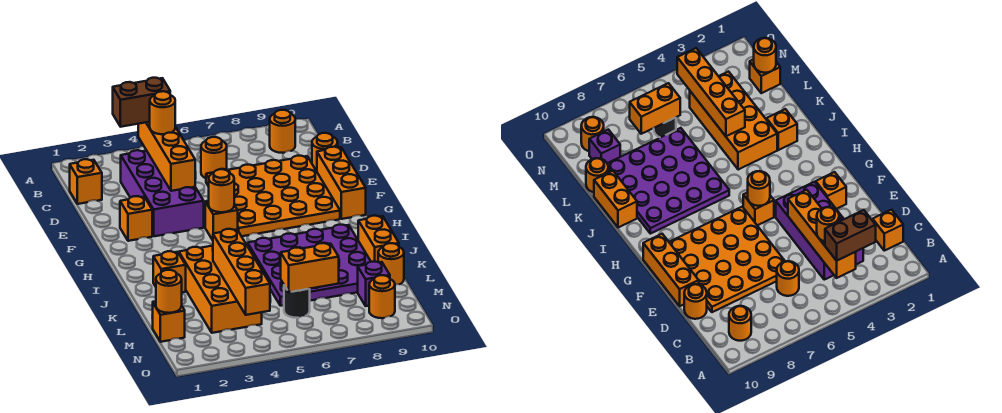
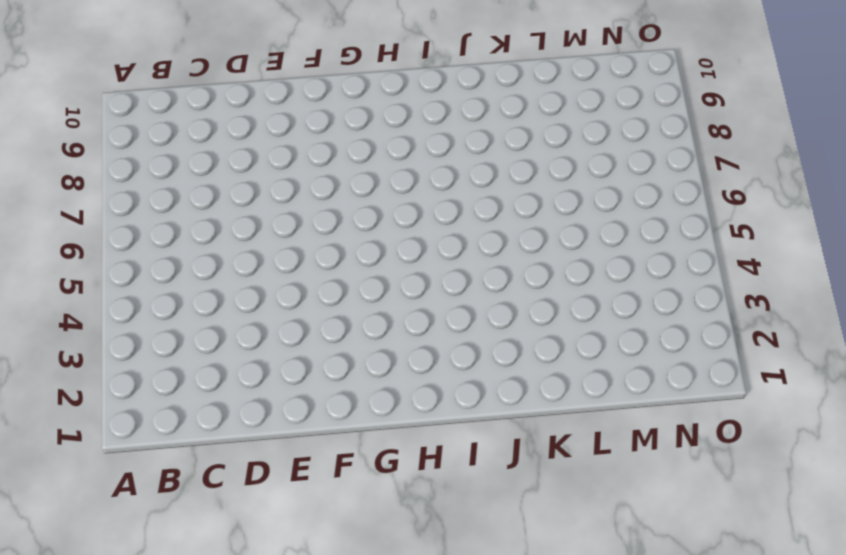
none -> orange 1x1 round brick [270,110,295,153]
none -> orange 1x1 brick [70,159,102,204]
none -> purple 2x4 brick [121,150,204,236]

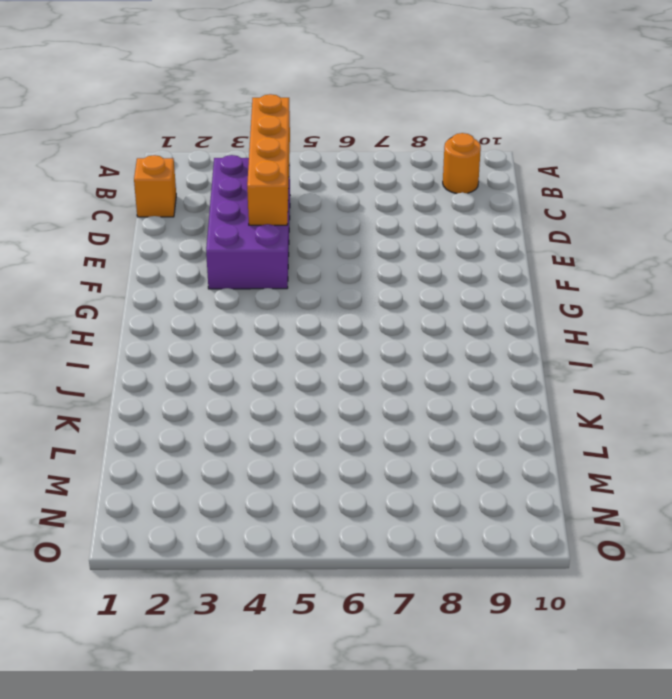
none -> orange 1x1 round brick [201,137,227,178]
none -> orange 4x4 plate [206,156,340,236]
none -> orange 1x1 round brick [312,133,338,171]

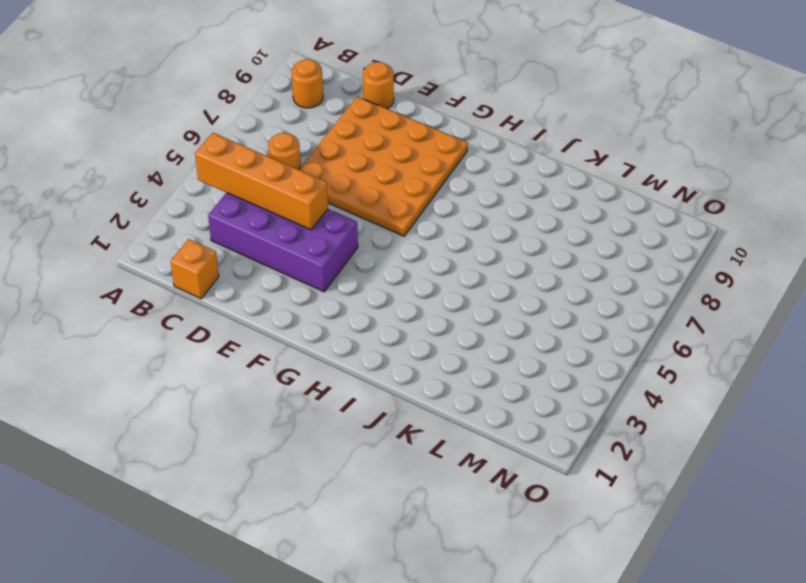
none -> orange 1x3 brick [317,147,366,219]
none -> orange 1x1 brick [120,196,152,241]
none -> orange 1x1 brick [205,201,238,240]

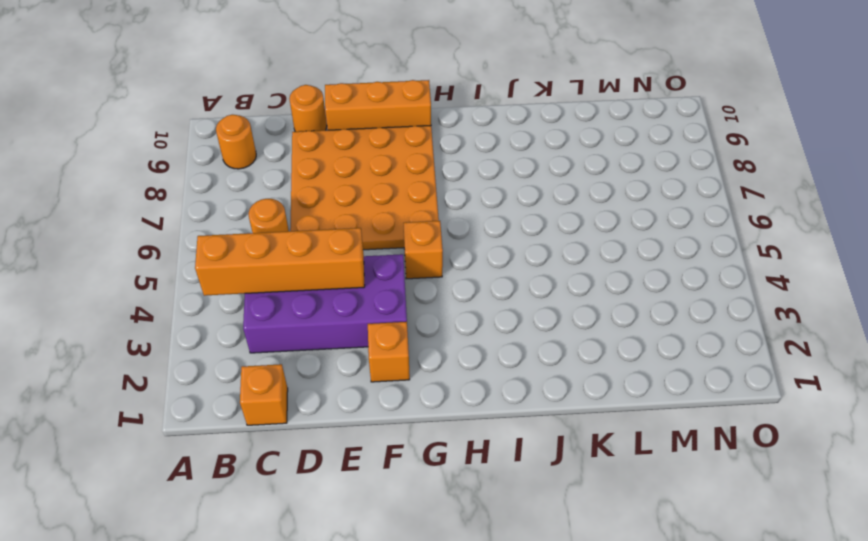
none -> purple 4x4 plate [248,225,371,306]
none -> orange 1x1 brick [153,251,186,292]
none -> orange 2x4 brick [179,246,262,333]

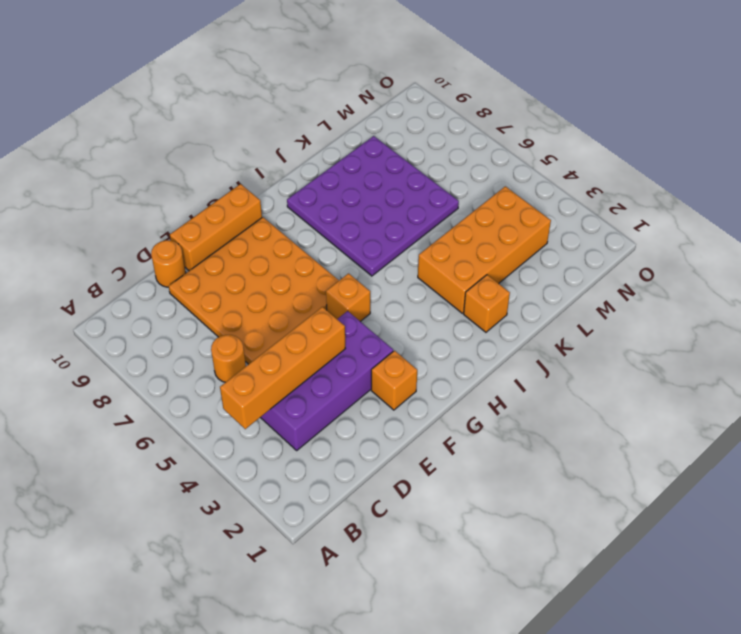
none -> orange 1x1 round brick [270,110,295,153]
none -> orange 1x1 brick [70,159,102,204]
none -> orange 1x2 brick [358,216,399,262]

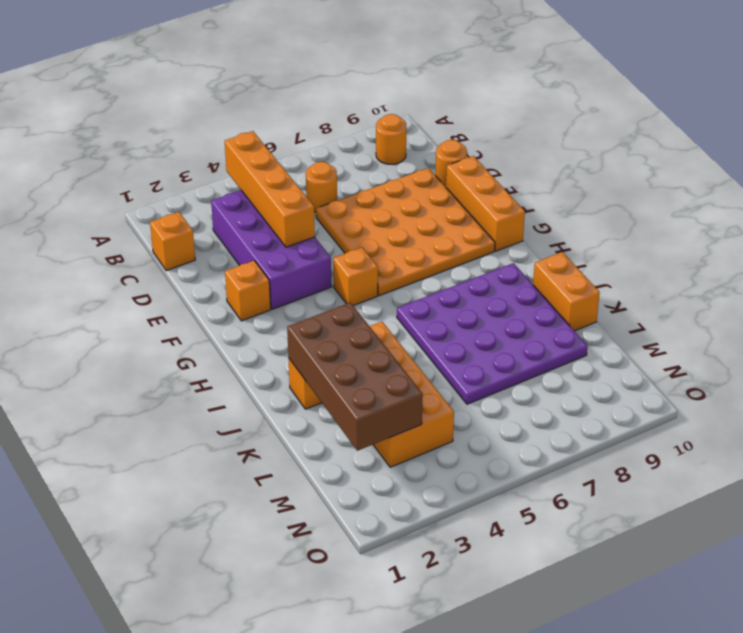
brown 2x4 brick [287,303,423,451] -> none
none -> orange 1x1 round brick [378,243,404,285]
none -> orange 1x1 brick [152,301,185,342]
none -> black 1x1 round brick [284,286,310,318]

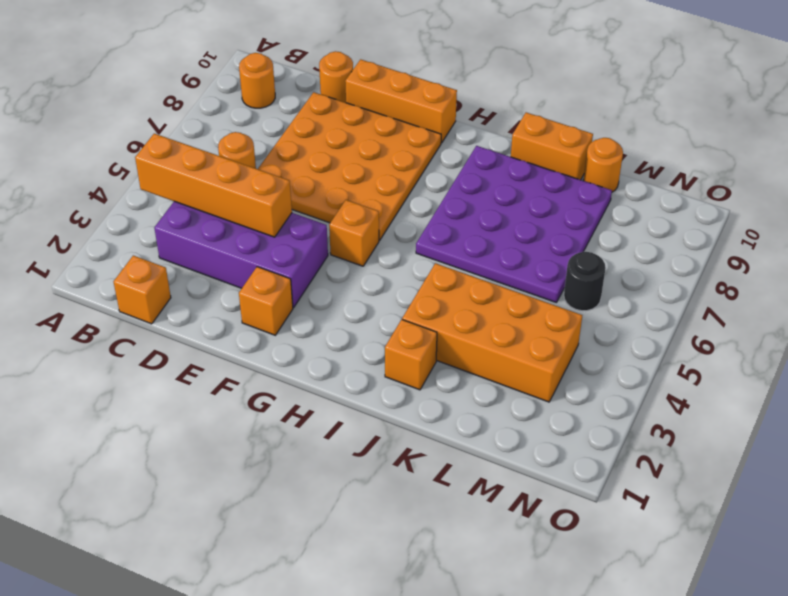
none -> orange 1x1 brick [152,301,185,342]
none -> purple 1x1 brick [358,262,390,306]
none -> orange 1x1 round brick [369,275,395,318]

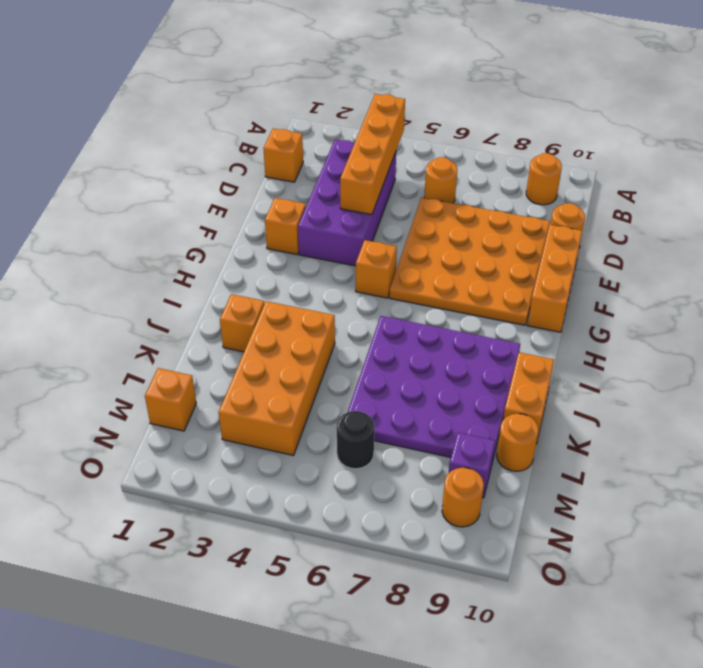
none -> orange 1x1 round brick [209,169,234,212]
none -> orange 1x4 brick [213,229,270,315]
none -> orange 1x1 round brick [156,270,182,313]

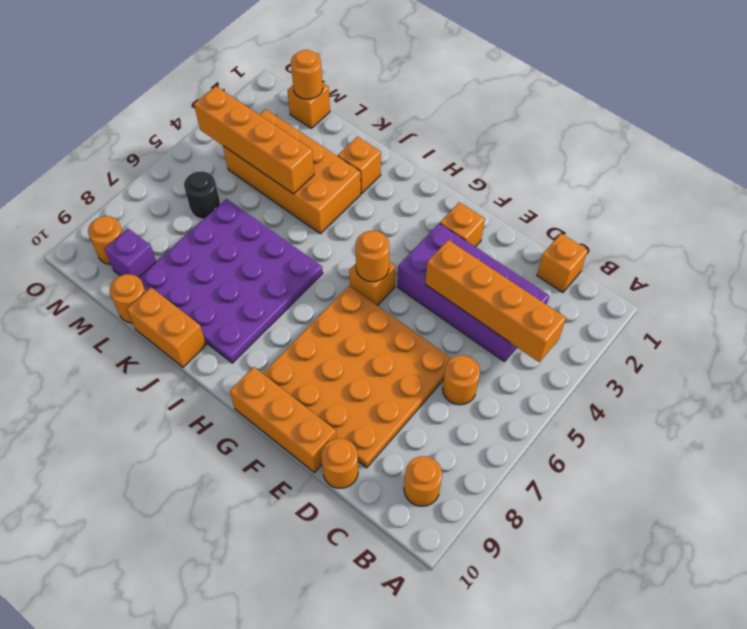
none -> orange 1x2 brick [281,243,339,292]
none -> brown 1x2 brick [113,78,170,127]
none -> orange 1x1 round brick [150,91,175,134]

